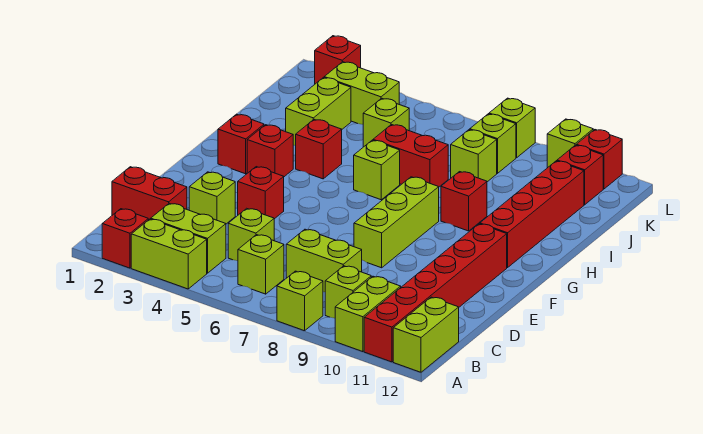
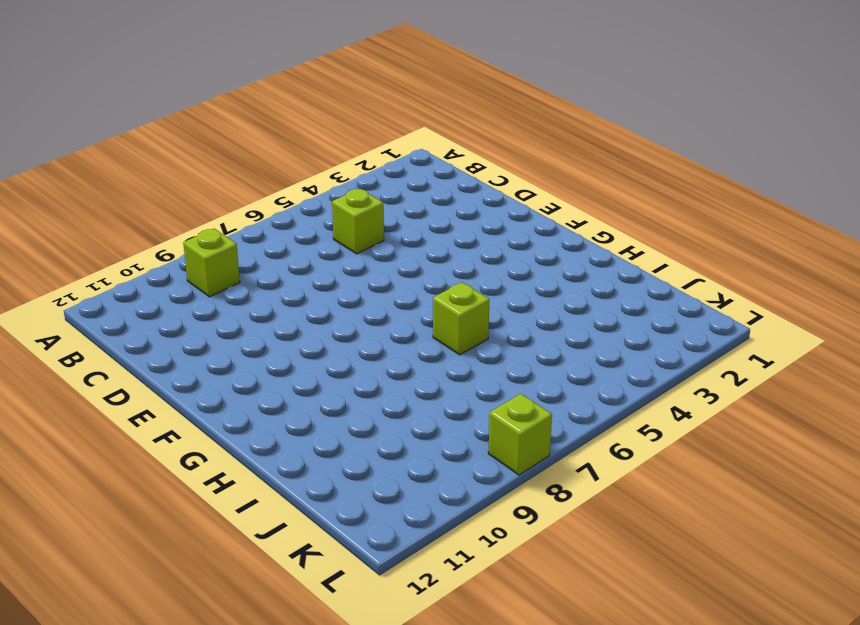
none -> red 1x1 brick [102,209,148,268]
none -> lime 1x2 brick [131,219,207,289]
none -> lime 1x1 brick [277,271,323,331]
none -> lime 1x2 brick [335,276,401,352]

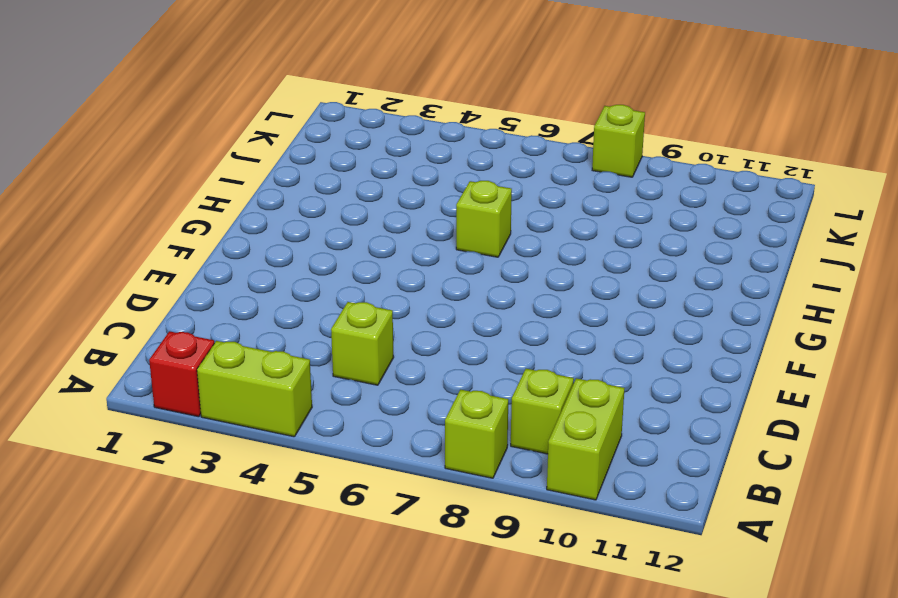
none -> red 1x6 brick [364,224,507,362]
none -> lime 1x2 brick [393,297,459,372]
none -> lime 1x2 brick [151,203,226,273]
none -> lime 1x1 brick [238,235,284,294]

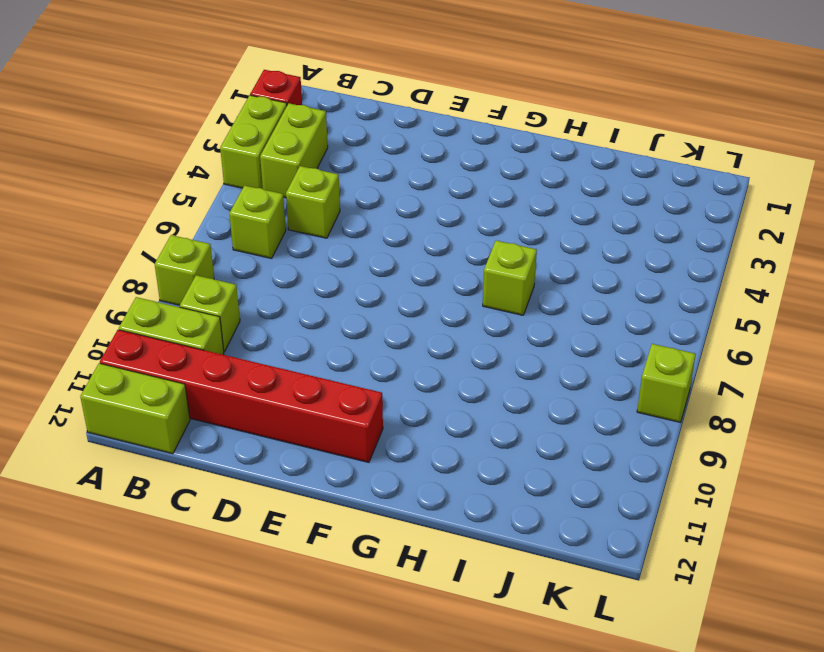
none -> red 1x2 brick [112,167,187,220]
none -> lime 1x2 brick [286,229,362,292]
none -> lime 1x1 brick [189,172,235,224]
none -> red 1x1 brick [238,167,284,219]

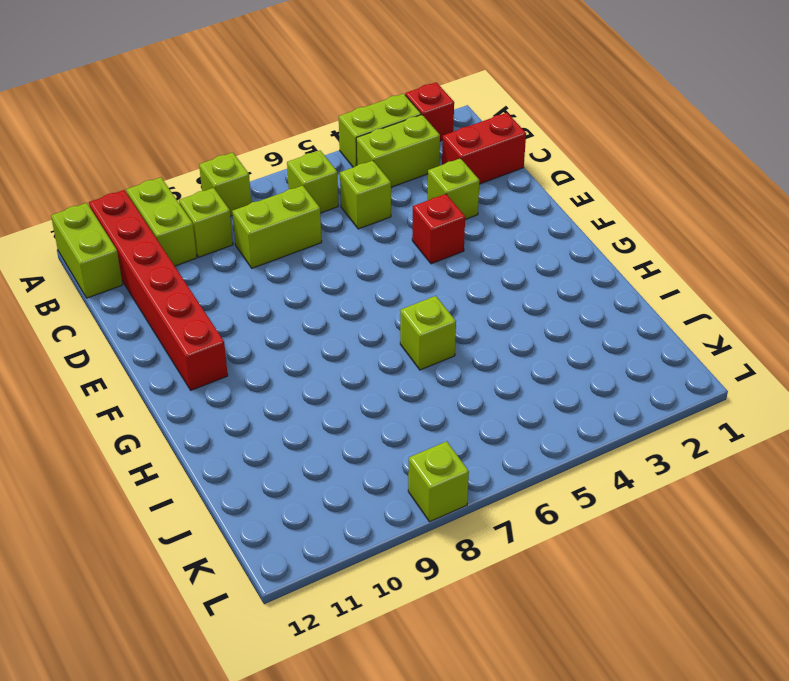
none -> lime 1x3 brick [354,177,439,268]
none -> red 1x1 brick [218,114,264,174]
none -> red 1x1 brick [247,125,293,177]
none -> red 1x4 brick [480,161,584,268]

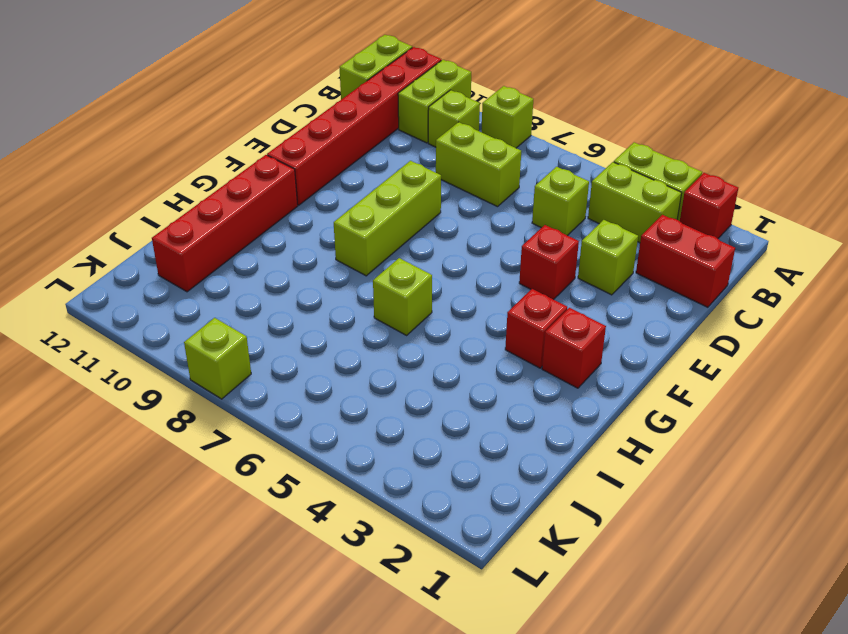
none -> lime 1x1 brick [238,235,284,294]
none -> red 1x1 brick [296,119,342,179]
none -> red 1x1 brick [441,172,487,231]
none -> lime 1x2 brick [286,78,351,146]

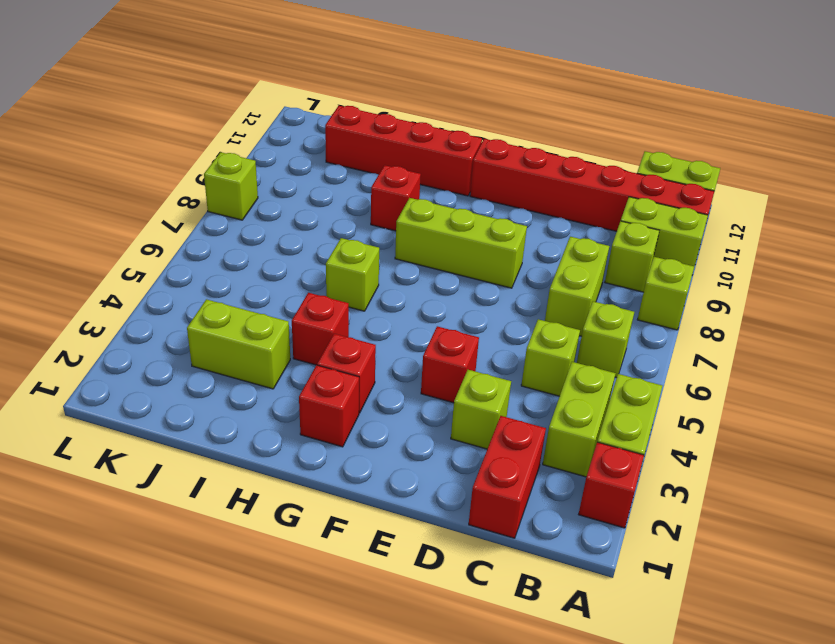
none -> red 1x2 brick [373,125,448,187]
none -> lime 1x1 brick [363,98,409,147]
none -> lime 1x1 brick [451,130,497,182]
none -> lime 1x2 brick [324,62,399,124]

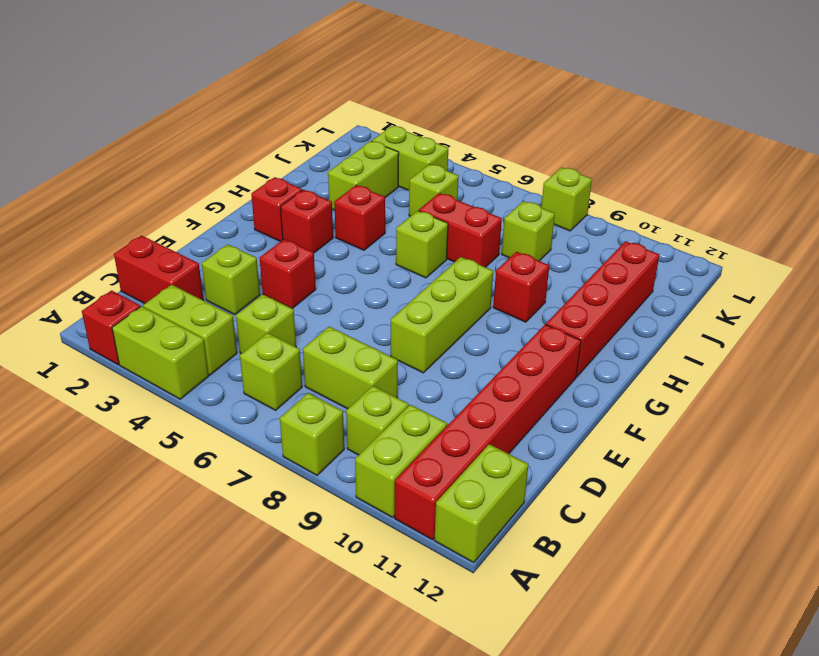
none -> lime 1x1 brick [470,114,516,173]
none -> red 1x1 brick [557,145,603,205]
none -> red 1x1 brick [315,36,361,84]
none -> lime 1x1 brick [547,119,593,168]

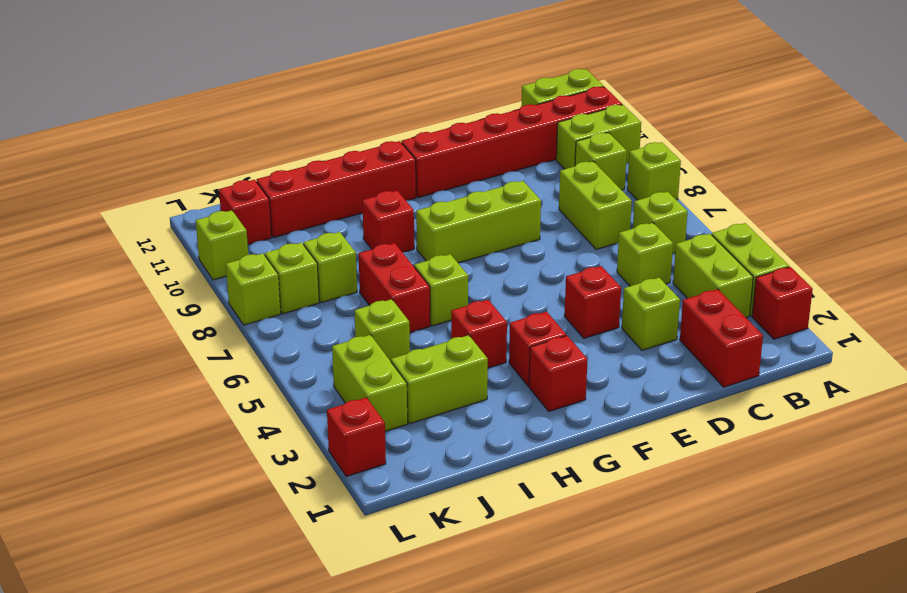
none -> red 1x1 brick [576,130,622,189]

